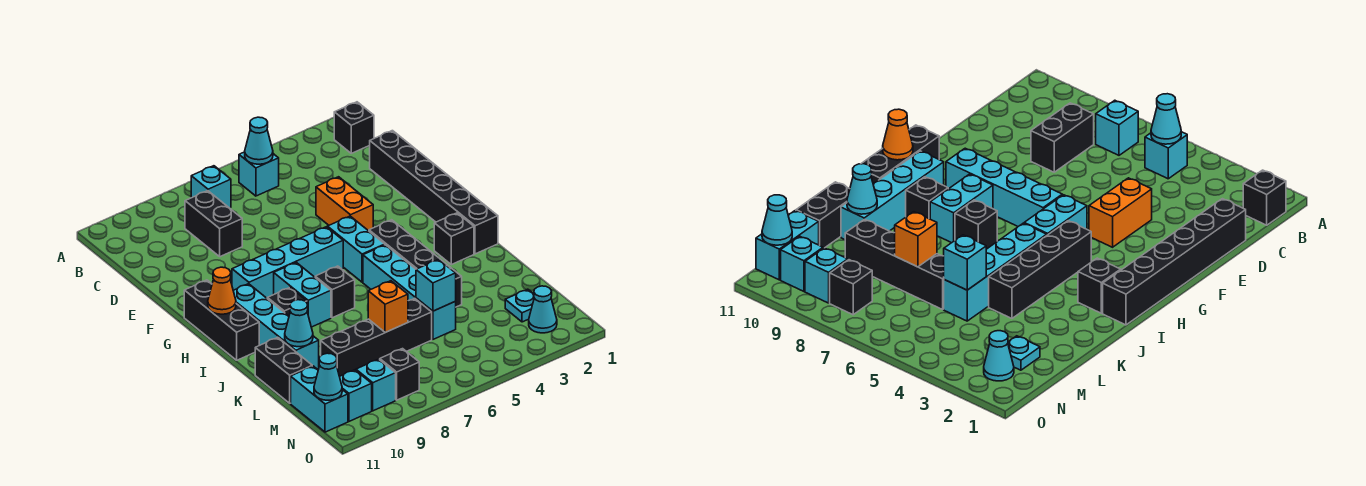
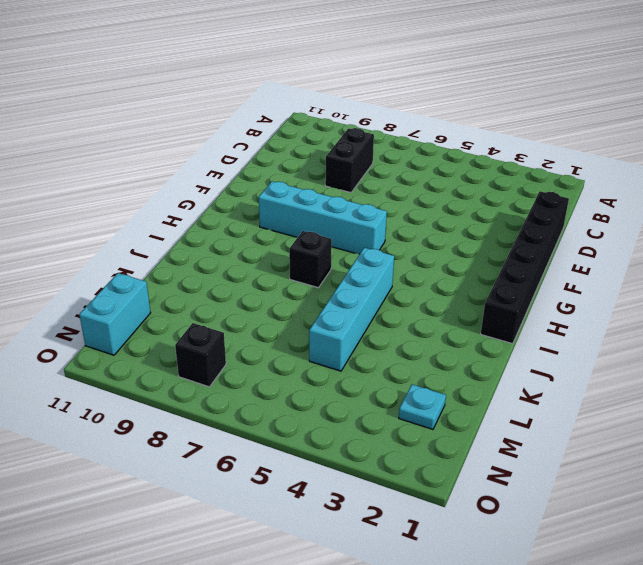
none -> black 1x1 brick [334,102,374,153]
none -> cyan 1x1 brick [239,152,279,196]
none -> cyan 1x1 brick [191,166,231,208]
none -> orange 1x2 brick [316,177,373,231]

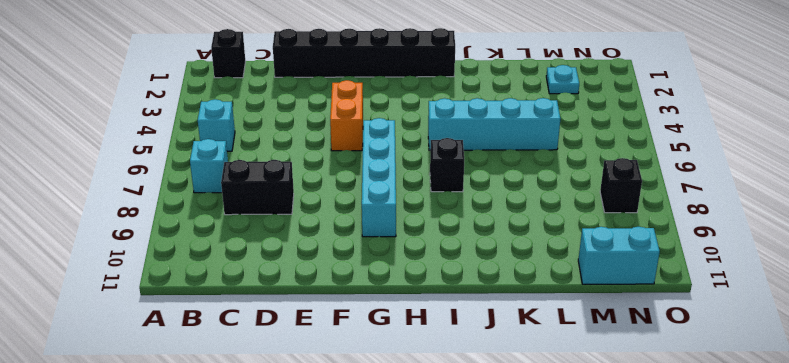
orange 1x2 brick [330,80,363,151] -> orange 1x2 brick turned to [316,177,373,231]
none -> cyan 1x2 brick [327,216,385,282]
none -> black 1x3 brick [184,280,259,360]
none -> black 1x4 brick [369,220,462,307]
none -> cyan 1x2 brick [274,262,331,327]

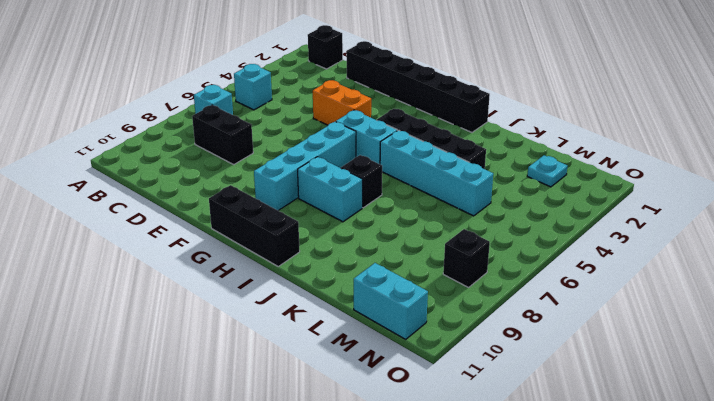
none -> cyan 1x4 brick [233,284,319,369]
none -> black 1x1 brick [434,213,474,265]
none -> black 1x1 brick [267,288,307,316]
none -> black 1x2 brick [255,337,312,403]

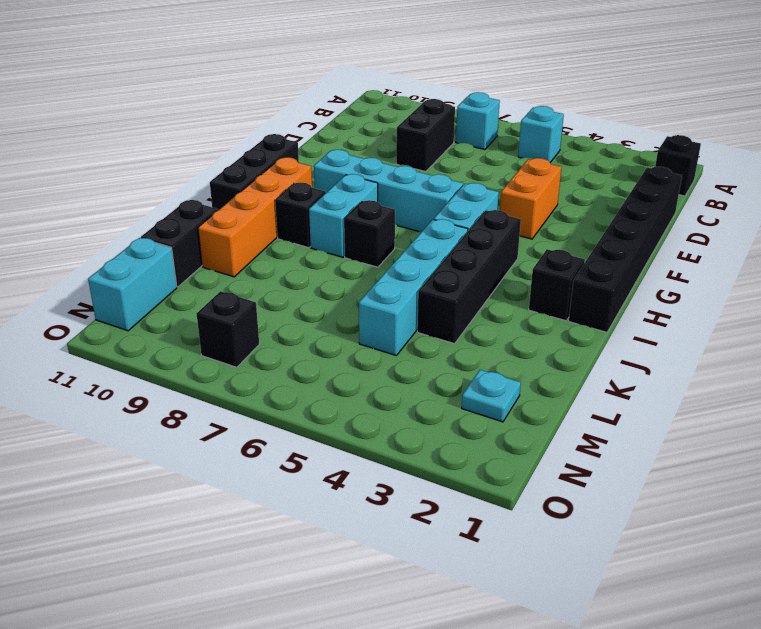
orange 1x4 brick [198,157,312,277] -> cyan 1x4 brick [233,284,319,369]
none -> black 1x4 brick [321,299,432,376]
none -> cyan 1x1 cone [529,286,557,333]
none -> cyan 1x1 brick [356,359,396,411]
none -> cyan 1x1 brick [340,370,372,421]

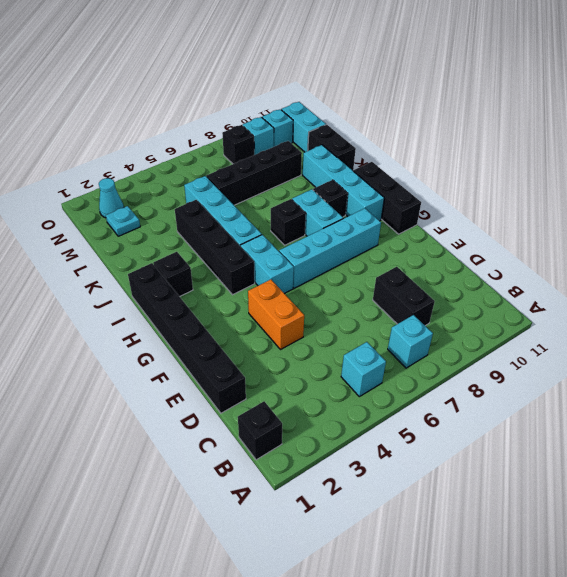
none -> cyan 1x1 cone [245,117,273,164]
none -> orange 1x1 cone [208,267,236,314]
none -> cyan 1x1 cone [285,300,313,347]
none -> cyan 1x1 brick [416,259,456,311]

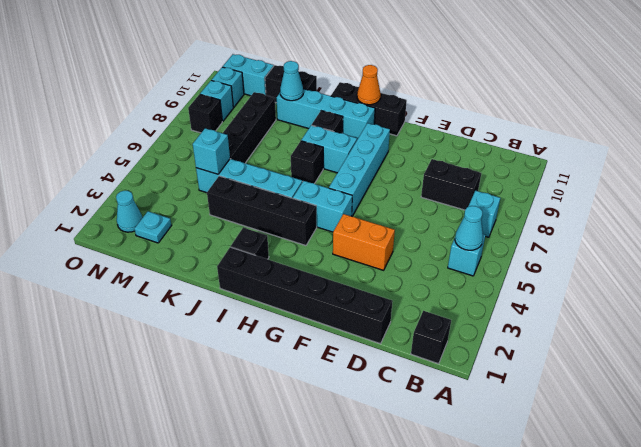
none -> orange 1x1 brick [368,281,408,333]
none -> cyan 1x1 cone [314,353,342,400]

